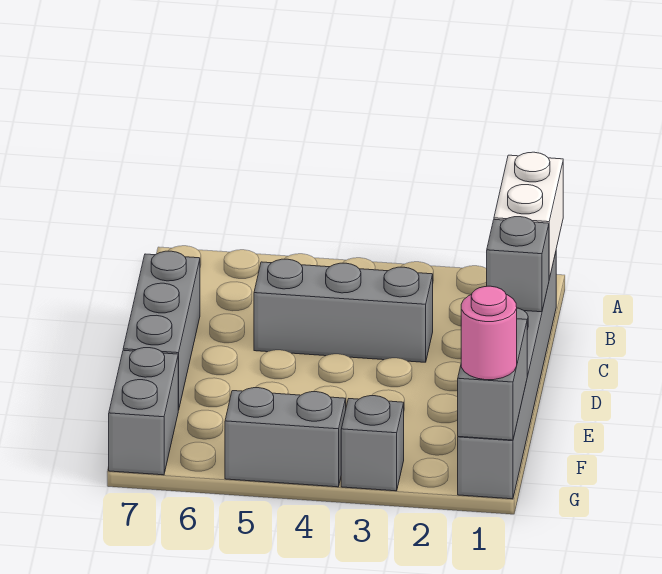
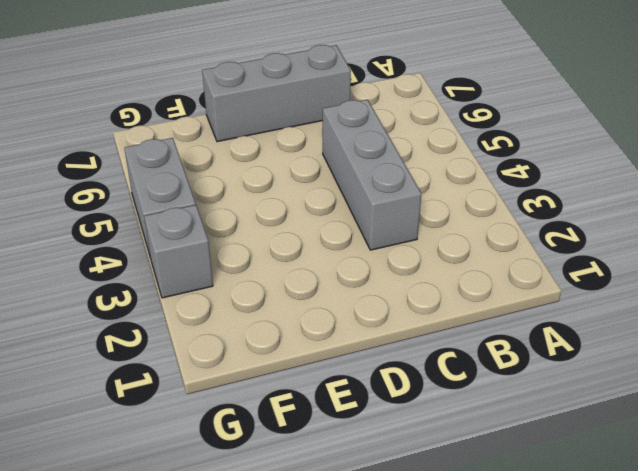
none -> grey 1x6 brick [458,253,556,499]
none -> grey 1x2 brick [109,348,178,475]

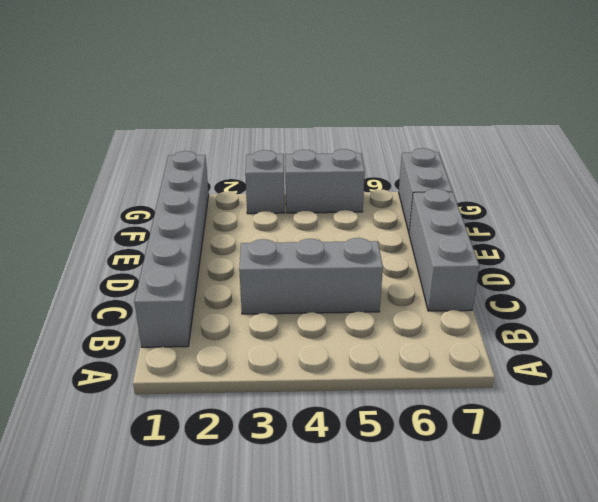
none -> white 1x2 brick [494,152,563,279]
none -> grey 1x1 brick [487,217,549,312]

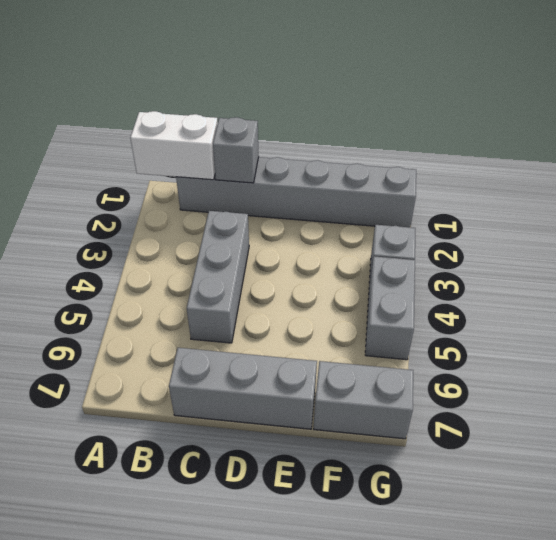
none -> grey 1x2 brick [458,319,527,440]
none -> pink 1x1 round brick [461,286,517,380]

